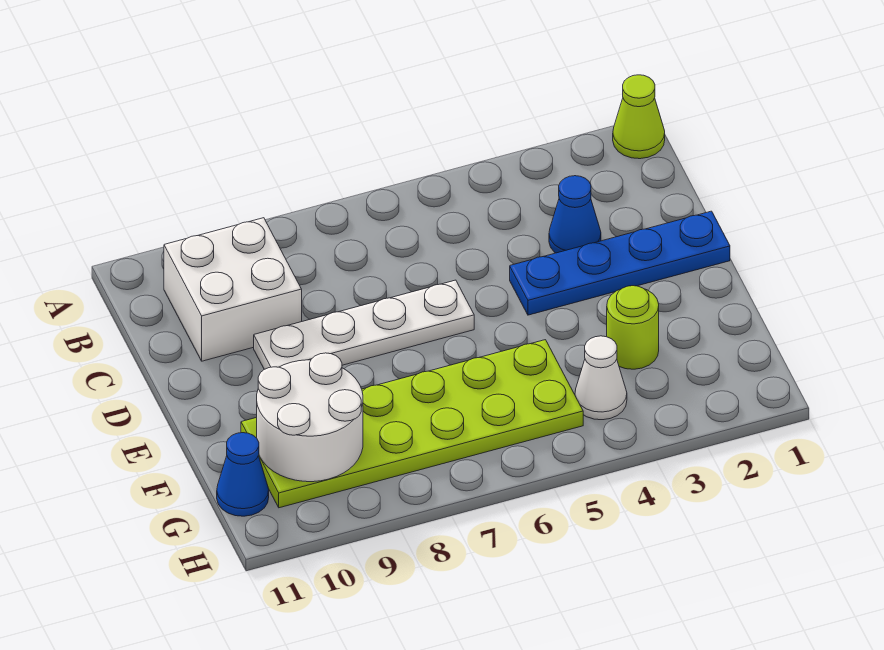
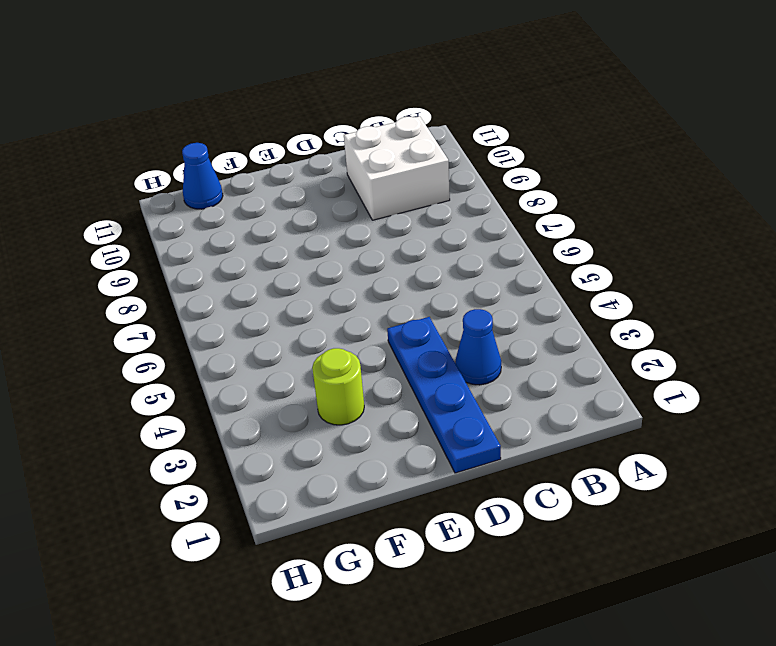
none -> lime 1x1 cone [613,75,665,159]
none -> white 1x4 plate [254,280,474,369]

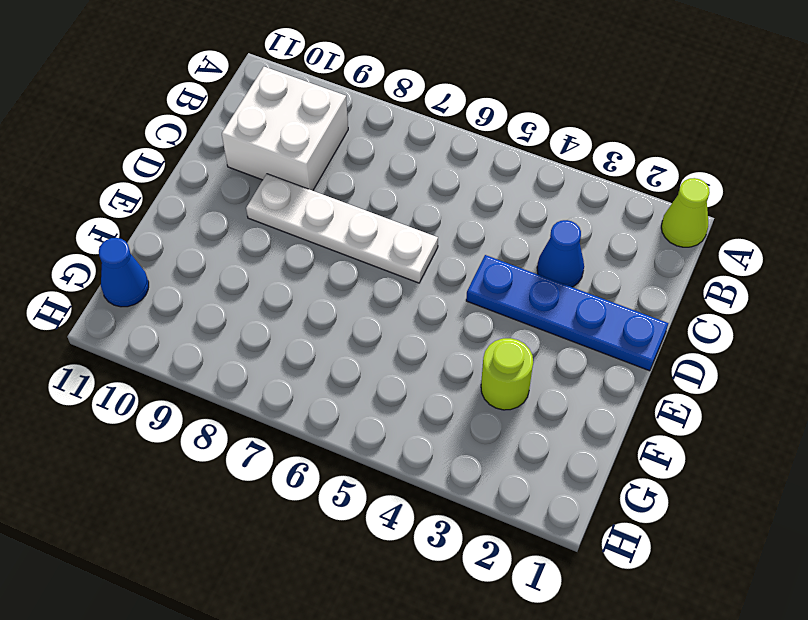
none -> lime 2x6 plate [241,340,583,508]
none -> white 1x1 cone [575,336,627,420]

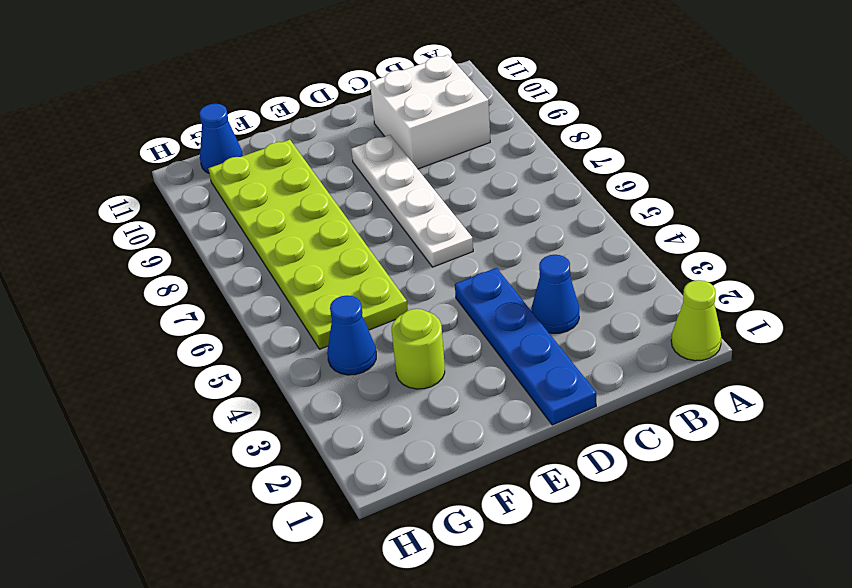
blue 1x1 cone [327,295,376,375] -> white 1x1 cone [575,336,627,420]
none -> white 2x2 round brick [257,353,363,482]

